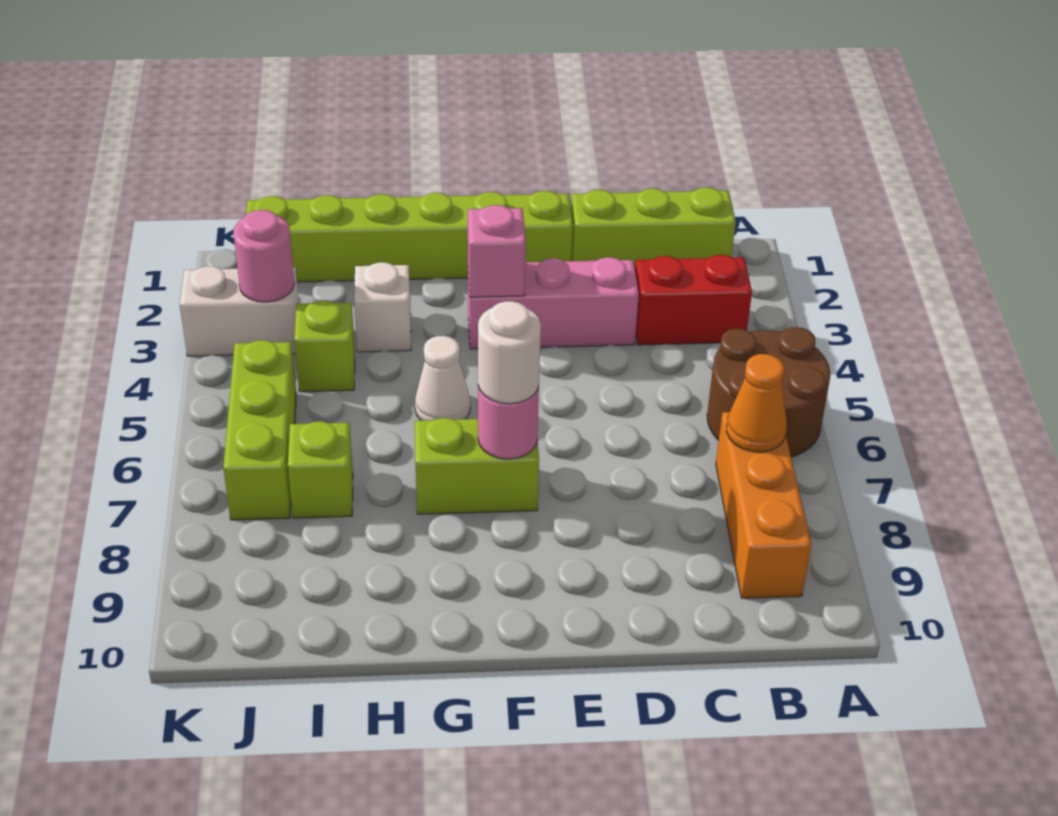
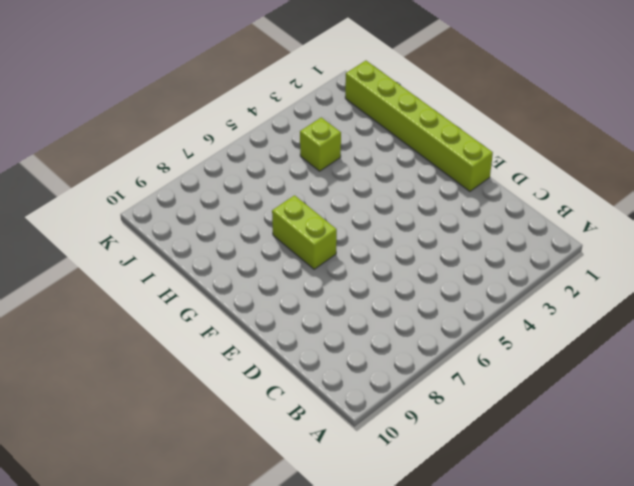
none -> brown 2x2 round brick [707,327,830,457]
none -> lime 1x3 brick [571,188,736,268]
none -> red 1x2 brick [635,255,752,345]

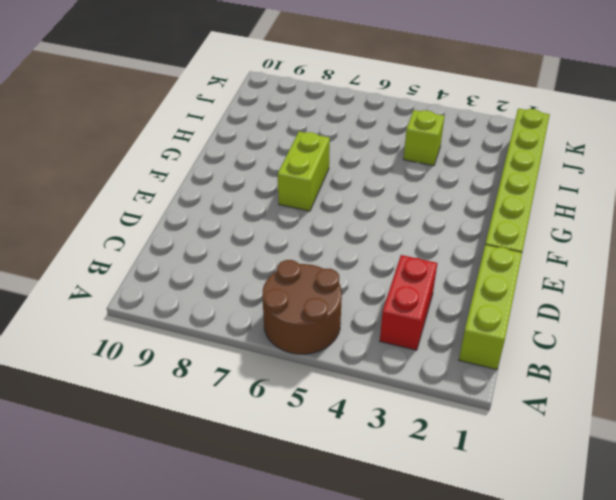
none -> orange 1x3 brick [716,412,812,598]
none -> pink 1x3 brick [468,257,639,349]
none -> white 1x1 cone [415,336,470,420]

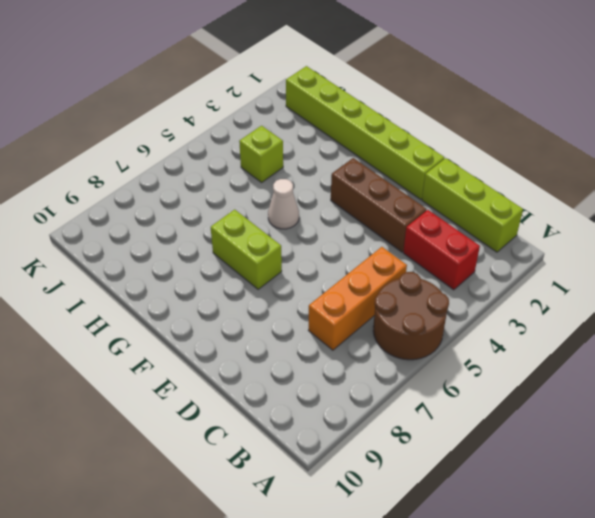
orange 1x3 brick [308,247,407,350] -> orange 1x3 brick moved to [716,412,812,598]
brown 1x3 brick [331,158,427,252] -> pink 1x3 brick [468,257,639,349]
none -> white 1x1 brick [354,262,411,352]
none -> lime 1x1 brick [288,421,353,518]
none -> white 1x2 brick [180,266,299,356]

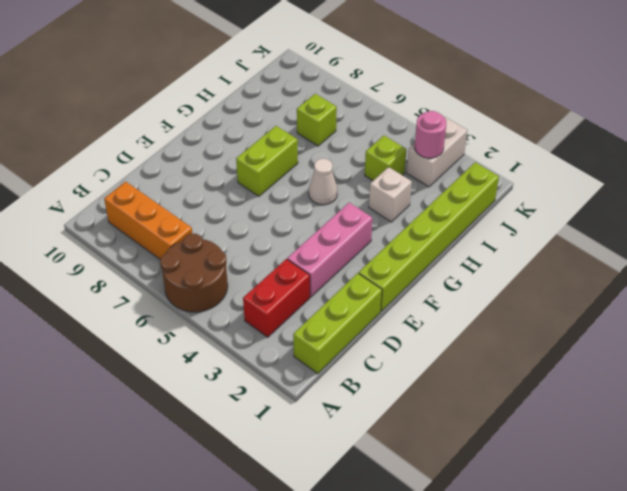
none -> lime 1x3 brick [223,340,296,520]
none -> orange 1x1 cone [726,354,787,452]
none -> pink 1x1 brick [468,205,526,297]

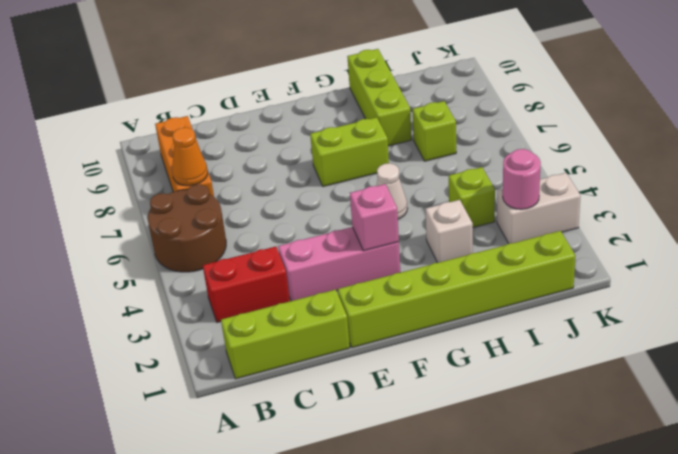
lime 1x3 brick [347,49,412,146] -> lime 1x3 brick moved to [223,340,296,520]
none -> pink 1x1 round brick [478,386,539,459]
none -> white 1x1 round brick [478,301,541,404]

